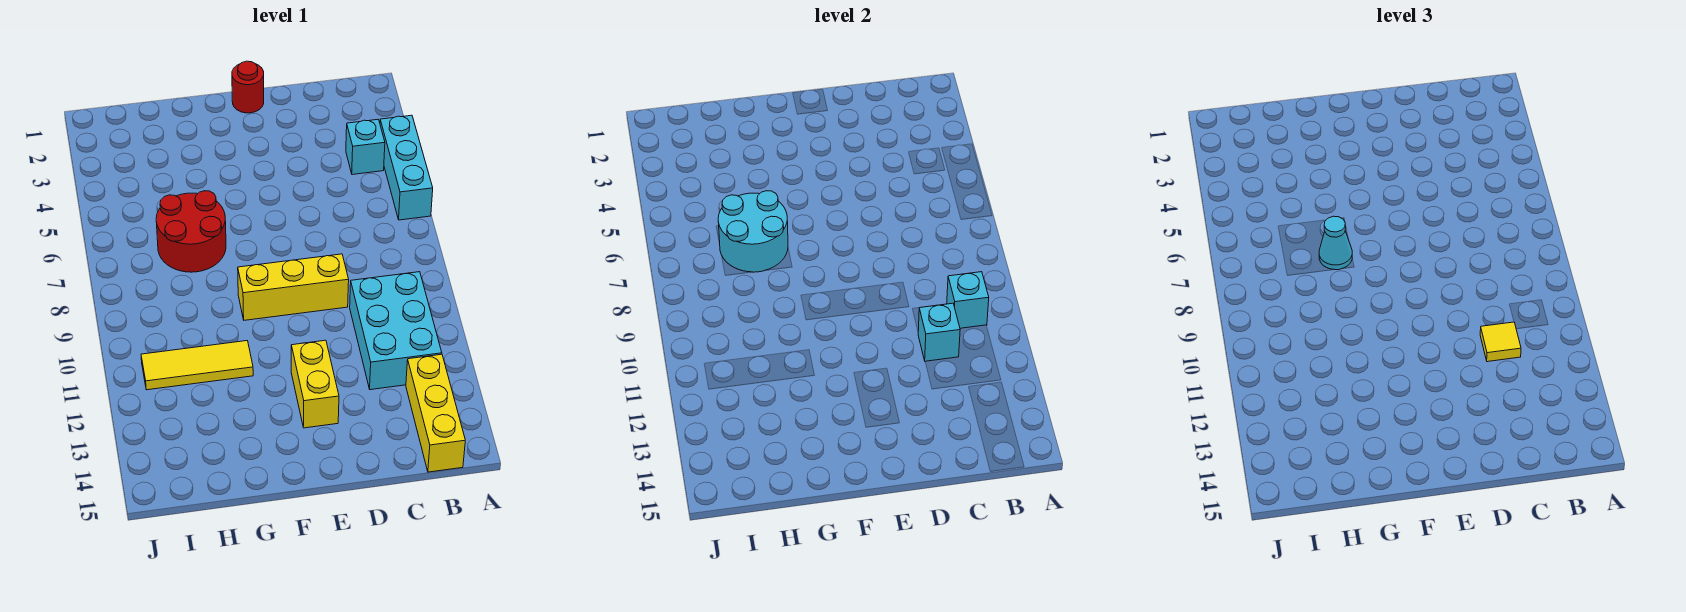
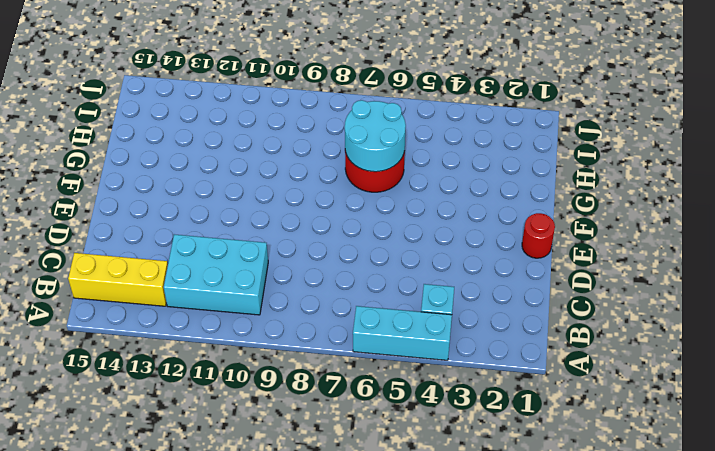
none -> yellow 1x3 brick [238,254,349,320]
none -> yellow 1x2 brick [291,340,339,428]
none -> yellow 1x3 tile [141,341,253,390]

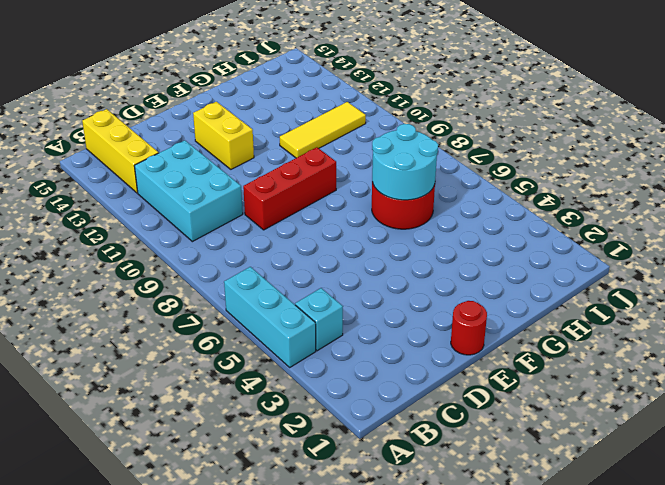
red 1x3 brick [243,147,336,230] -> yellow 1x3 brick [238,254,349,320]
none -> cyan 1x1 brick [947,272,989,328]
none -> cyan 1x1 brick [918,303,960,361]
none -> yellow 1x1 tile [1480,322,1521,362]

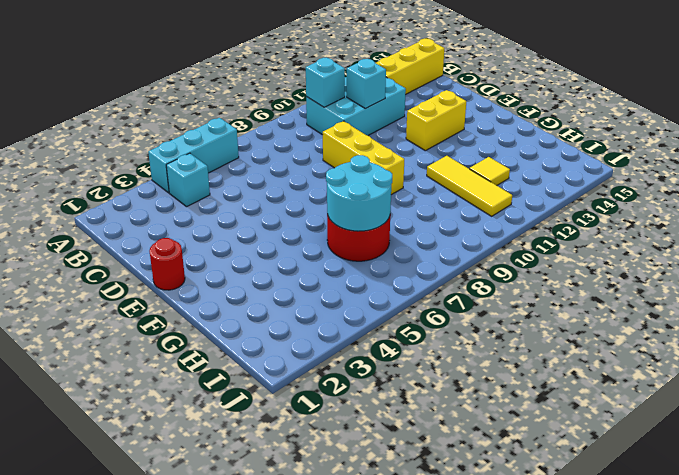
yellow 1x1 tile [469,157,510,185] -> yellow 1x1 tile moved to [1480,322,1521,362]
none -> cyan 1x1 cone [1319,216,1352,270]

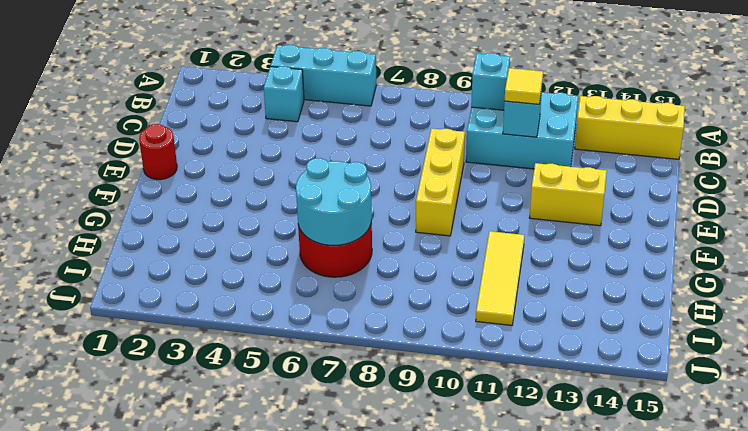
none -> cyan 1x1 cone [1319,216,1352,270]

